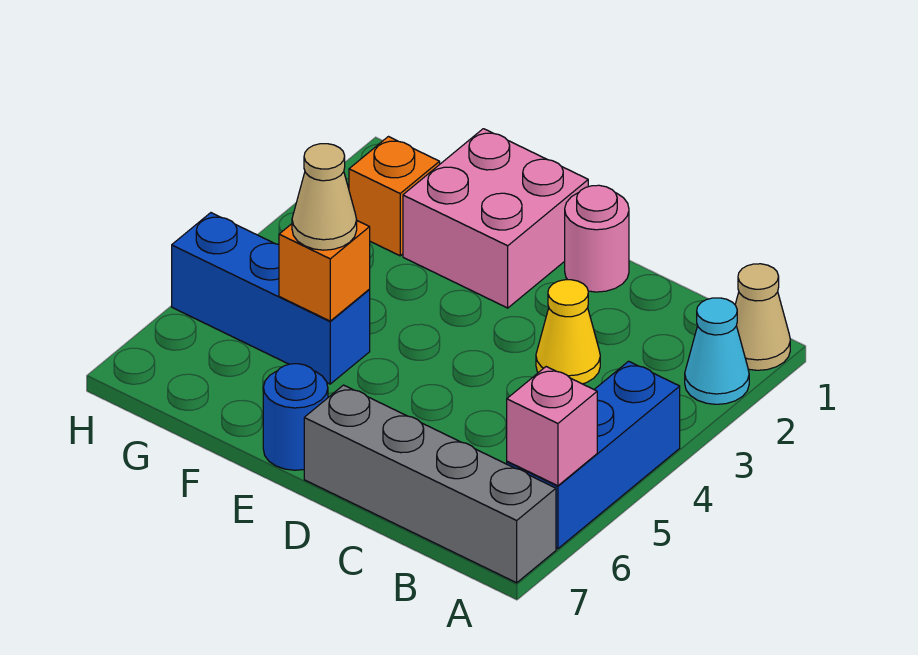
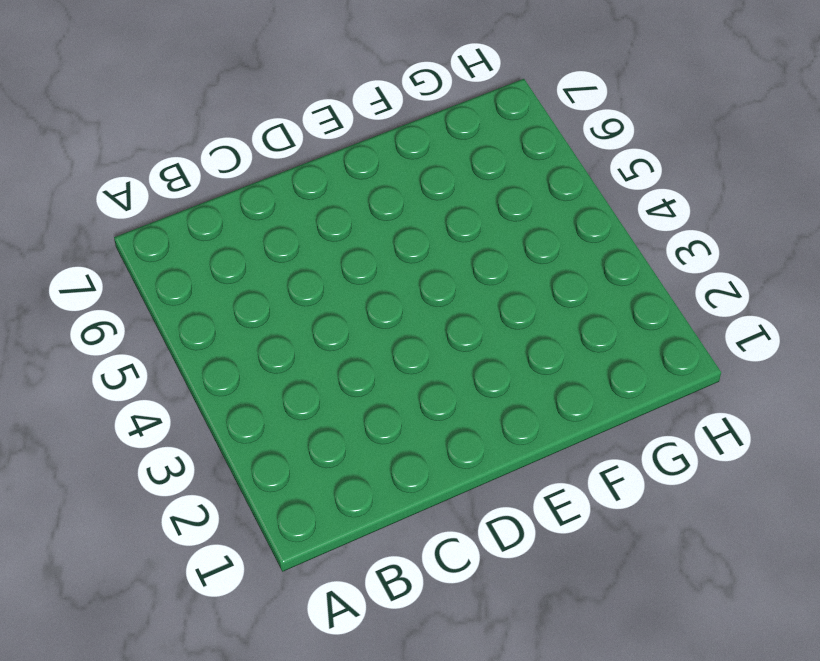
none -> tan 1x1 cone [735,264,790,370]
none -> cyan 1x1 cone [685,298,749,404]
none -> blue 1x3 brick [507,361,680,549]

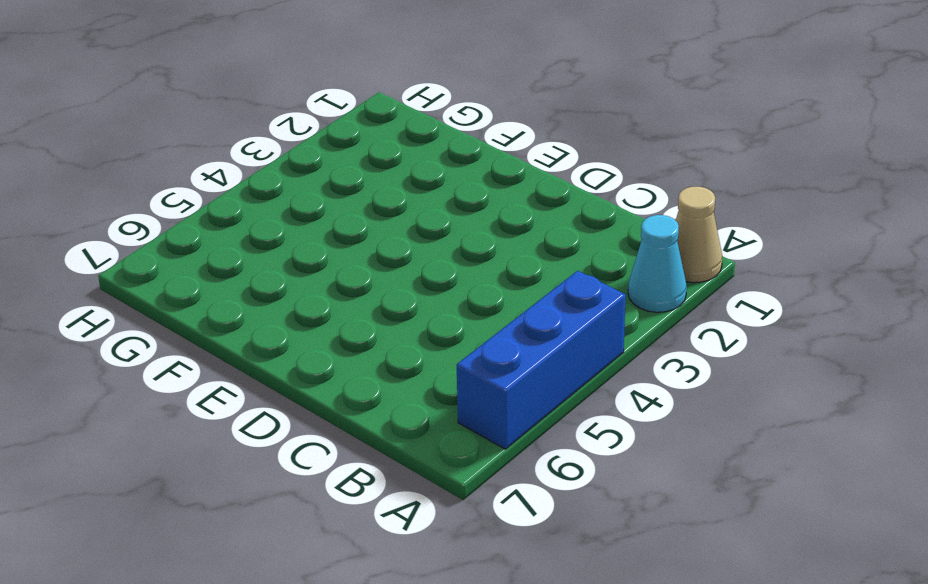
none -> grey 1x4 brick [304,385,556,583]
none -> yellow 1x1 cone [536,280,600,384]
none -> pink 1x1 round brick [565,185,629,292]

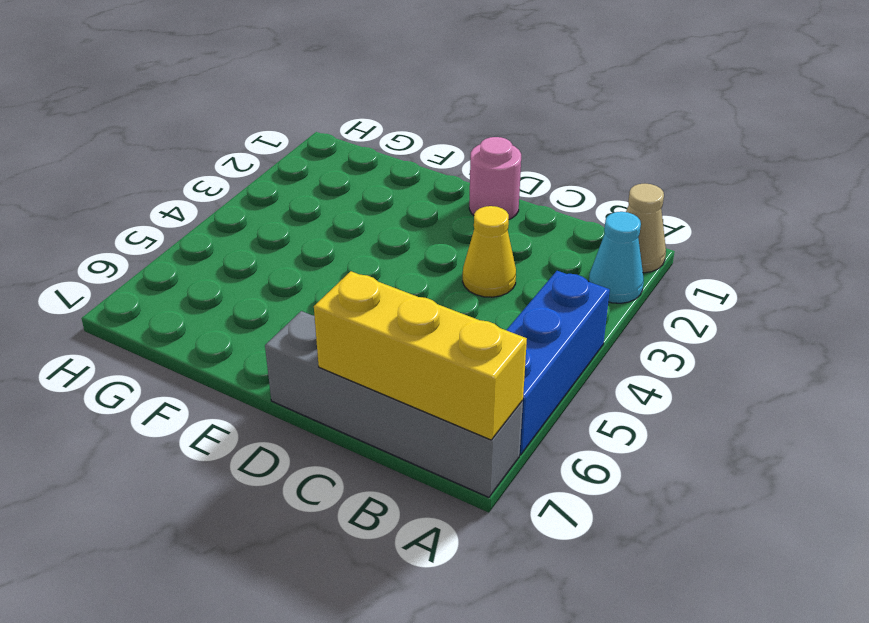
yellow 1x3 brick [314,271,527,440] -> none
none -> pink 2x2 brick [403,129,588,308]
none -> blue 1x1 round brick [263,364,328,470]
none -> blue 1x3 brick [172,213,370,384]

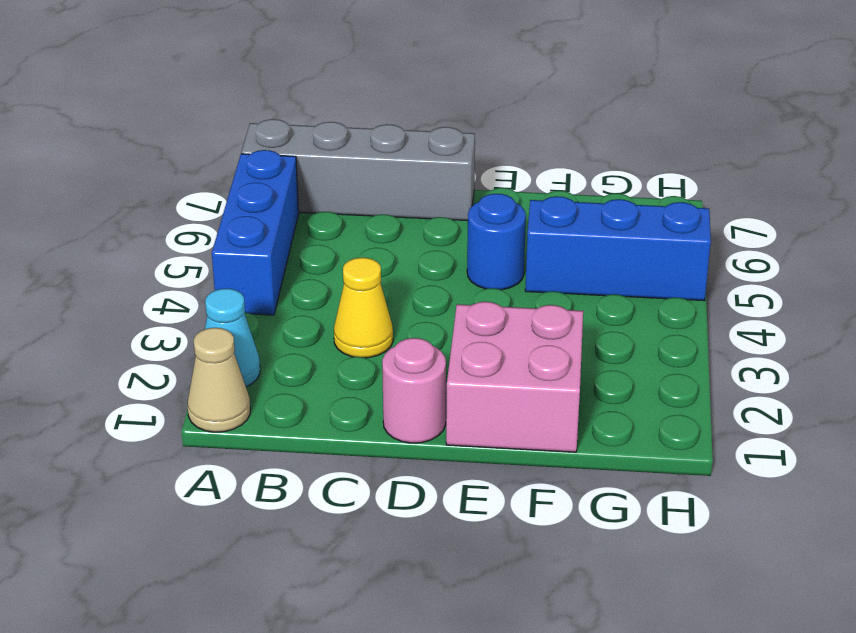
blue 1x1 round brick [467,194,526,290] -> blue 1x1 round brick moved to [263,364,328,470]
none -> orange 1x1 brick [349,137,440,256]
none -> pink 1x1 brick [507,367,597,486]
none -> orange 1x1 brick [279,221,370,321]

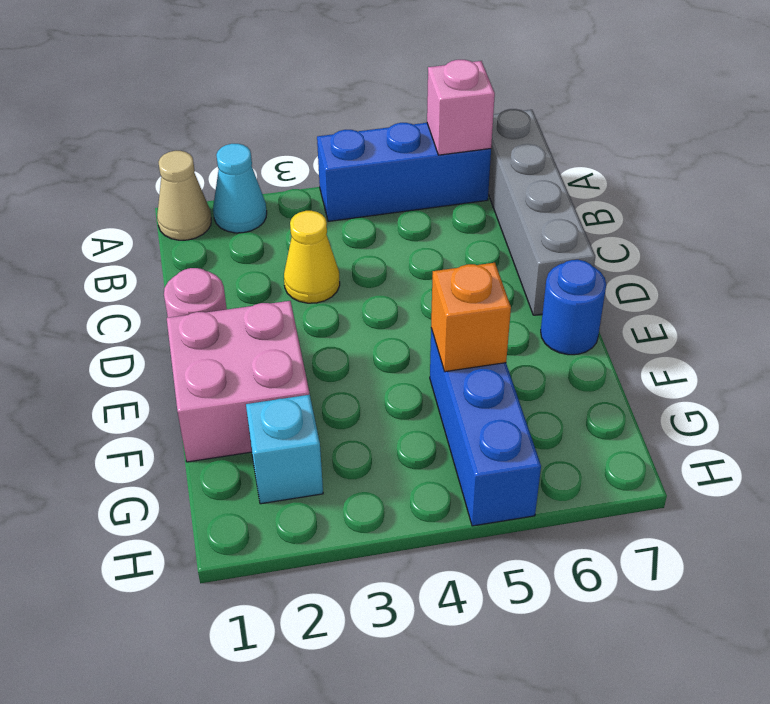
cyan 1x1 brick [246,395,323,504] -> orange 1x1 brick [349,137,440,256]
none -> tan 1x1 cone [292,144,357,250]

